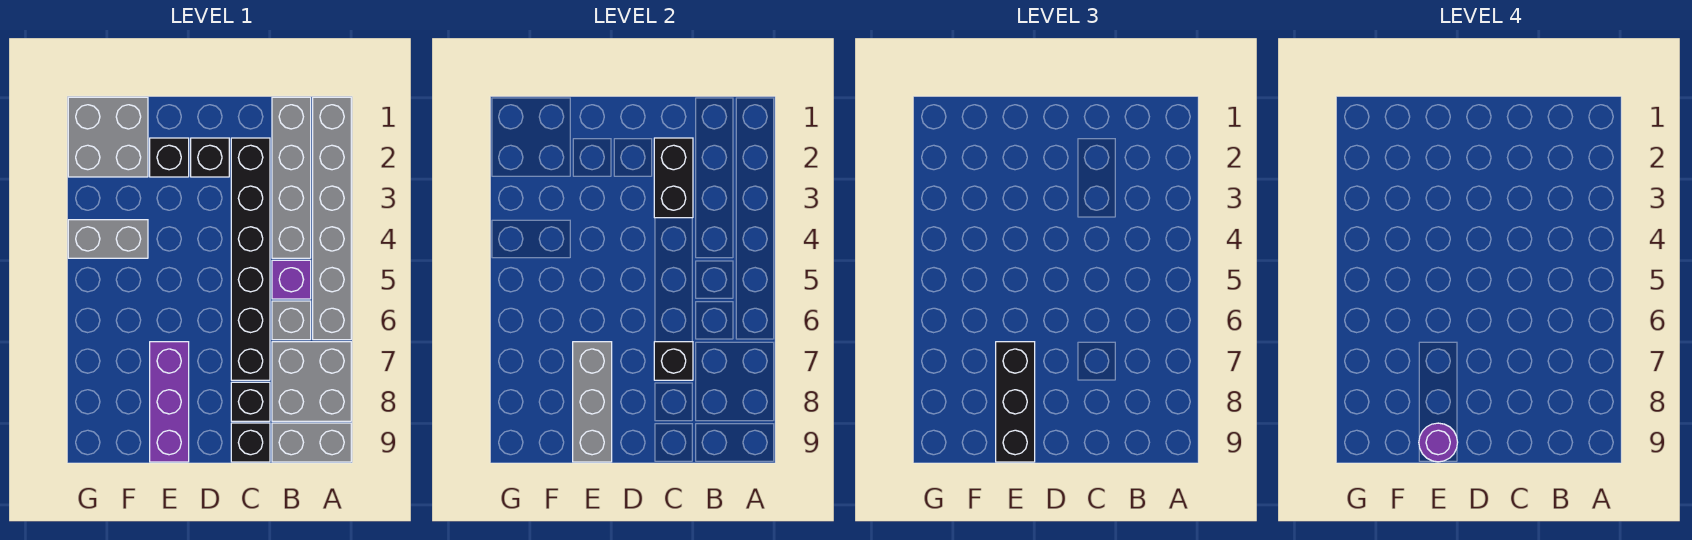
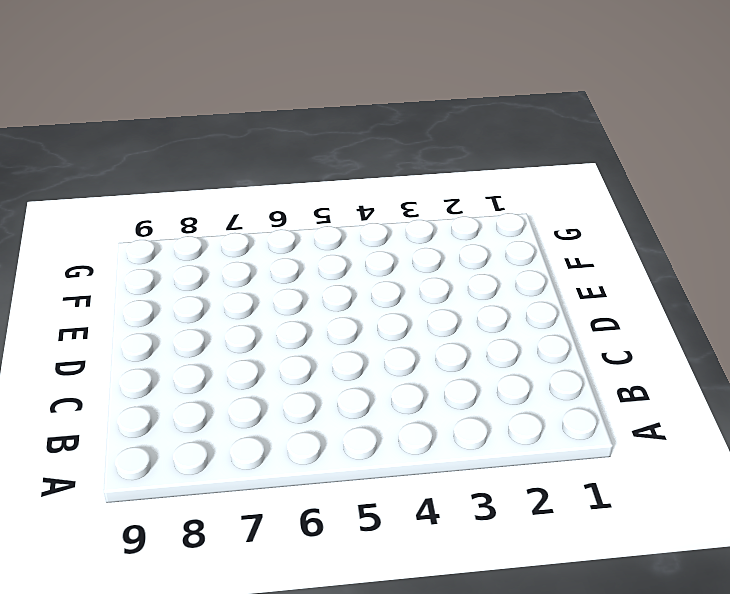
none -> grey 1x6 brick [313,97,351,340]
none -> grey 2x2 brick [272,342,351,421]
none -> grey 1x2 brick [272,423,351,462]

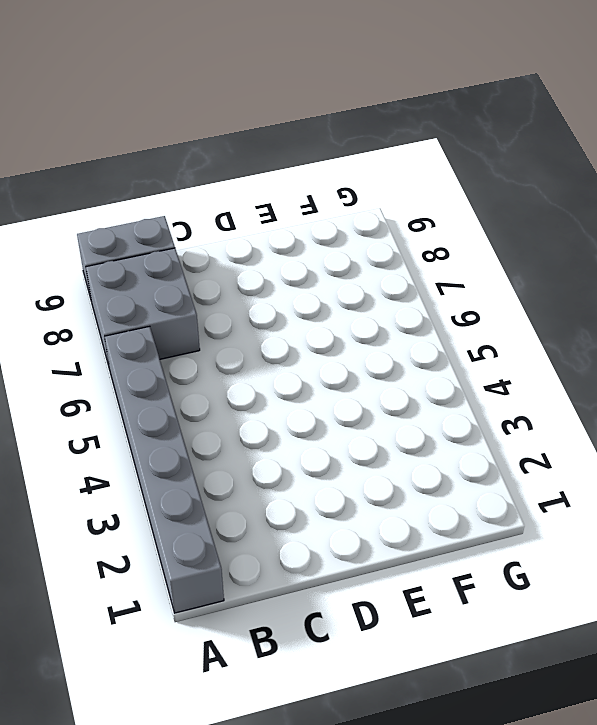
none -> grey 1x4 brick [272,97,311,258]
none -> purple 1x1 brick [272,260,311,299]
none -> grey 1x1 brick [272,301,311,340]

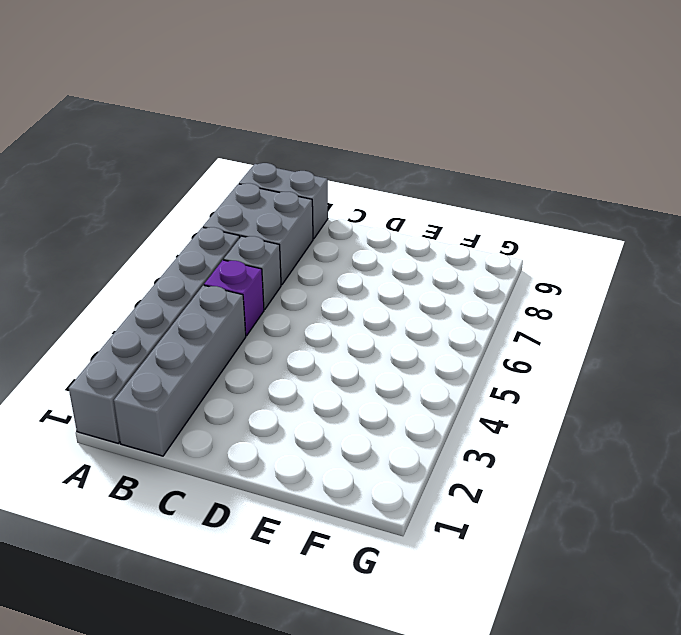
none -> black 1x6 brick [231,138,270,380]
none -> black 1x1 brick [231,382,270,421]
none -> black 1x1 brick [231,423,270,462]

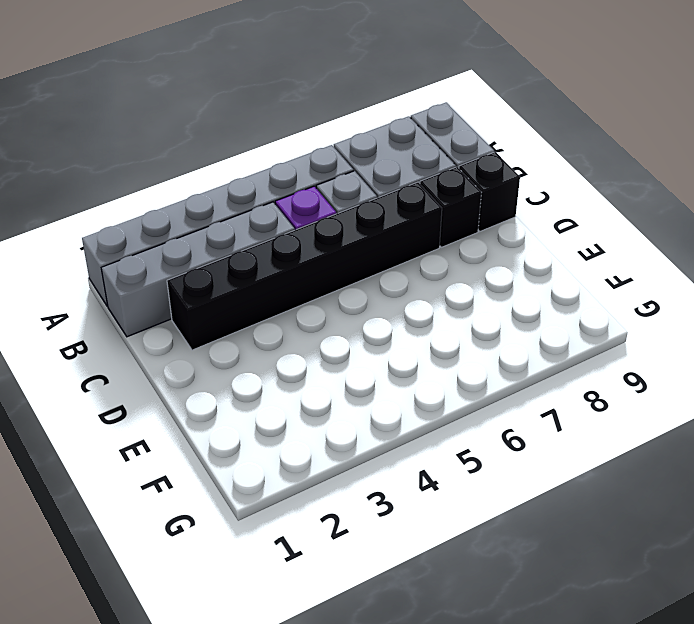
none -> black 1x1 brick [191,138,229,177]
none -> black 1x1 brick [150,138,189,177]
none -> purple 1x3 brick [150,342,189,462]

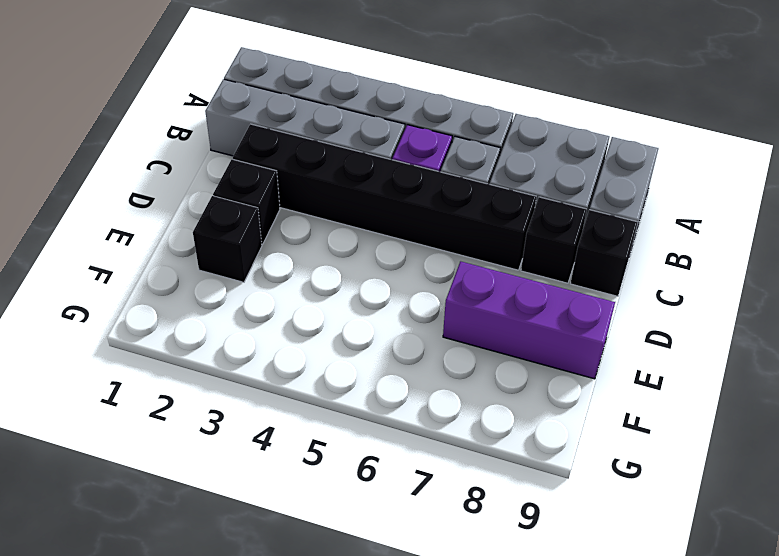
none -> grey 2x2 brick [68,97,148,177]
none -> grey 1x2 brick [68,220,148,258]
none -> black 1x2 brick [654,138,693,218]

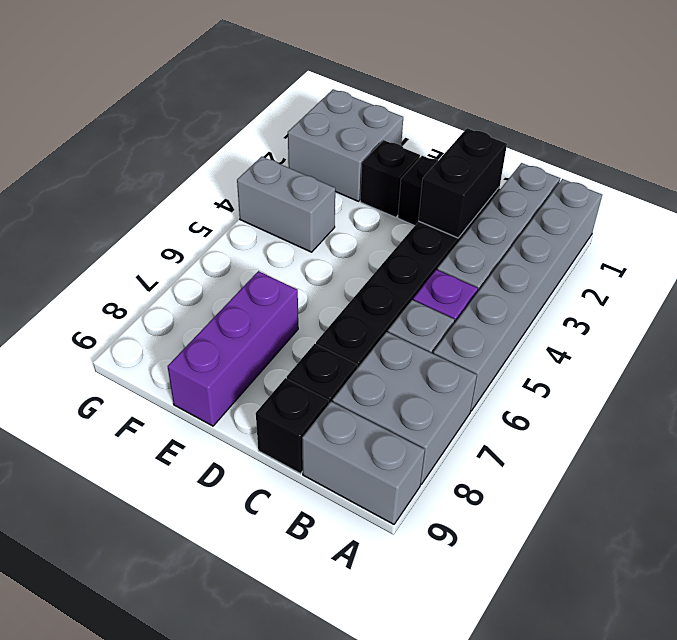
none -> black 1x1 brick [654,342,693,380]
none -> grey 1x3 brick [573,342,612,462]
none -> black 1x3 brick [996,342,1035,462]

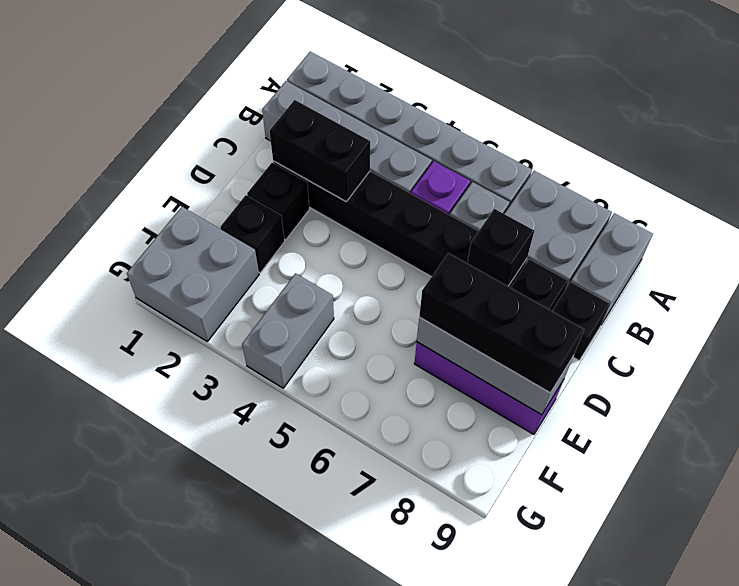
none -> purple 1x1 round brick [1419,423,1458,462]

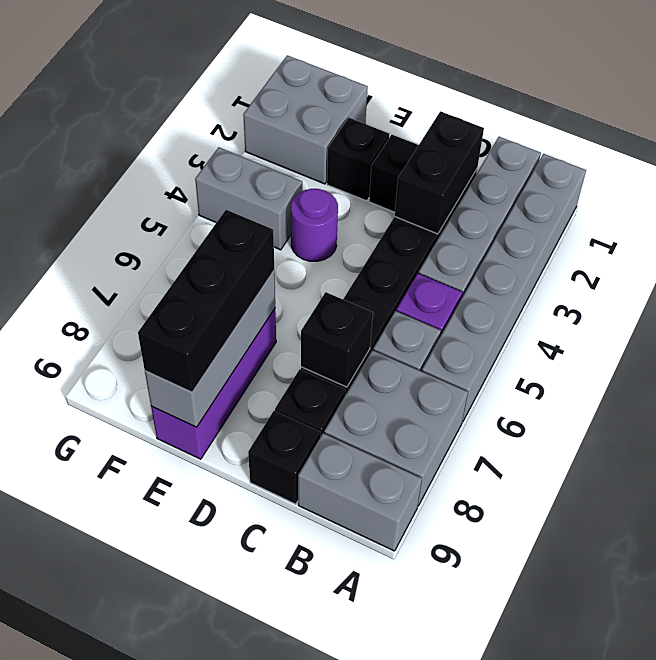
purple 1x1 round brick [291,189,338,261] -> purple 1x1 round brick moved to [1419,423,1458,462]

